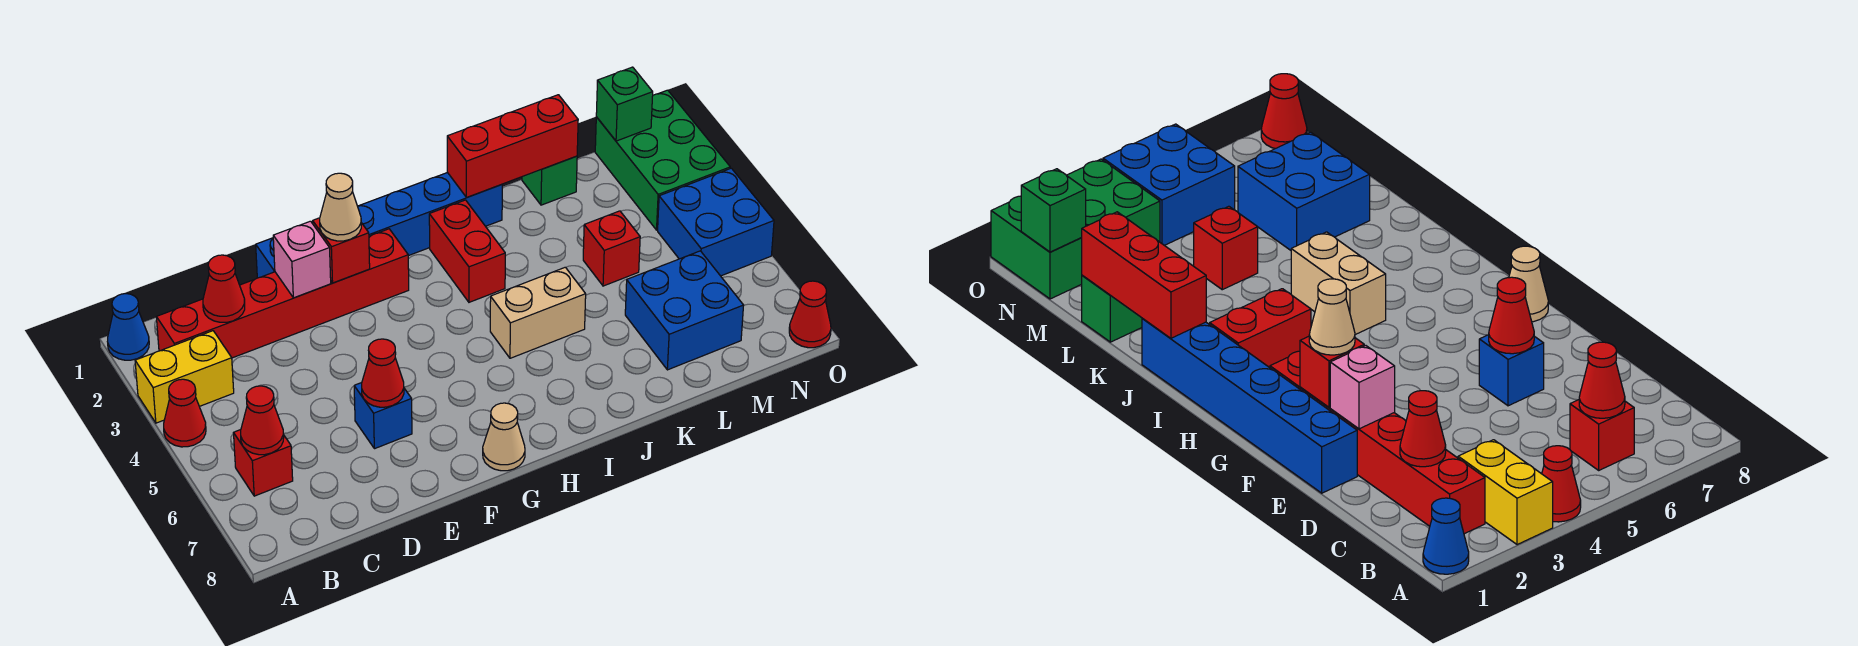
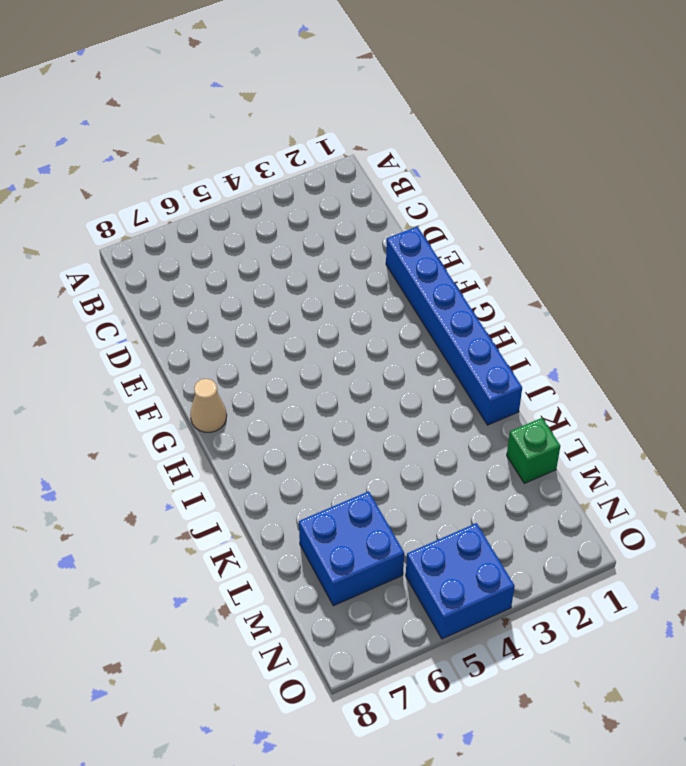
none -> blue 1x1 cone [107,294,149,360]
none -> yellow 1x2 brick [135,331,234,423]
none -> red 1x1 cone [164,379,206,447]

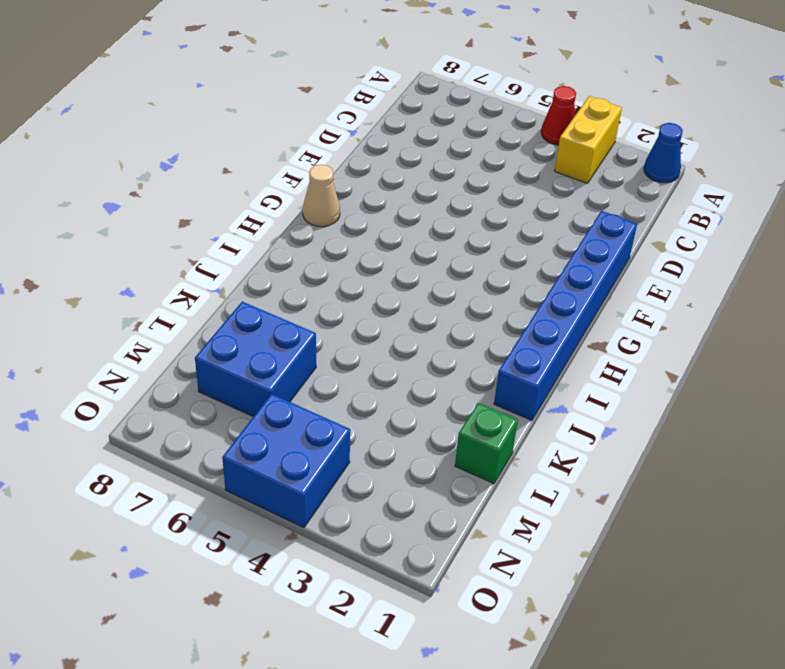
none -> red 1x6 brick [156,229,409,358]
none -> red 1x1 brick [234,430,293,496]
none -> blue 1x1 brick [354,383,412,449]

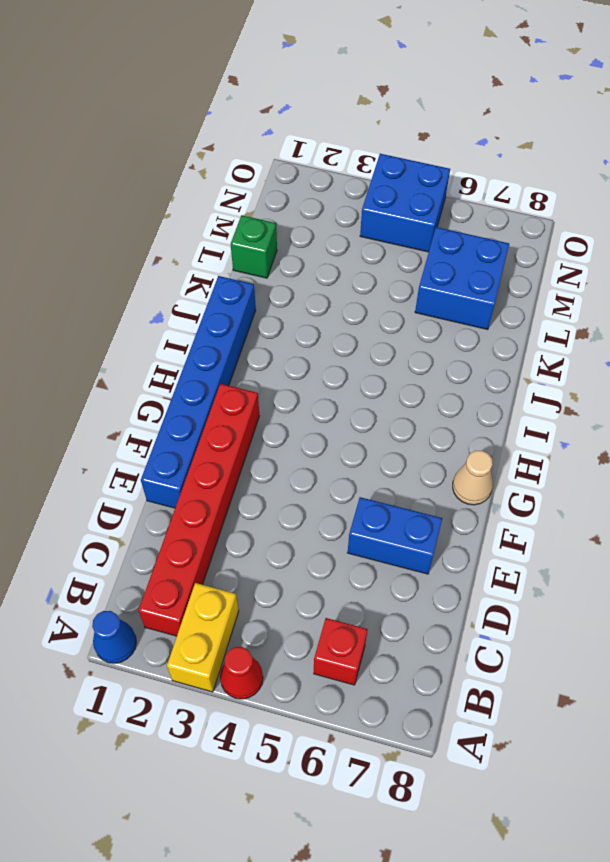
blue 1x2 brick [348,497,442,574] -> blue 1x1 brick [354,383,412,449]
none -> red 1x2 brick [429,200,505,302]
none -> tan 1x2 brick [490,267,586,358]
none -> red 1x1 brick [583,211,640,286]

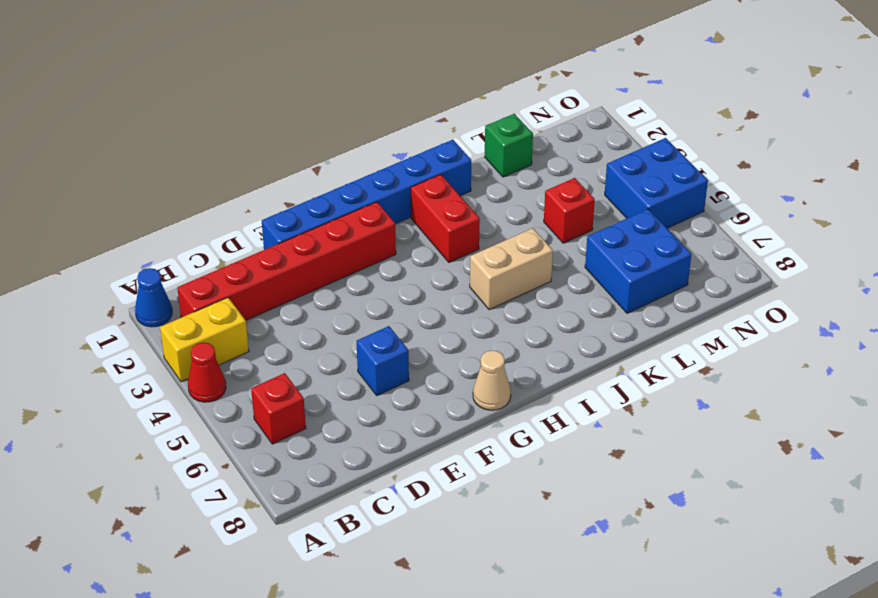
none -> green 2x3 brick [595,90,730,230]
none -> red 1x1 cone [789,281,831,348]
none -> red 1x1 cone [241,386,284,455]

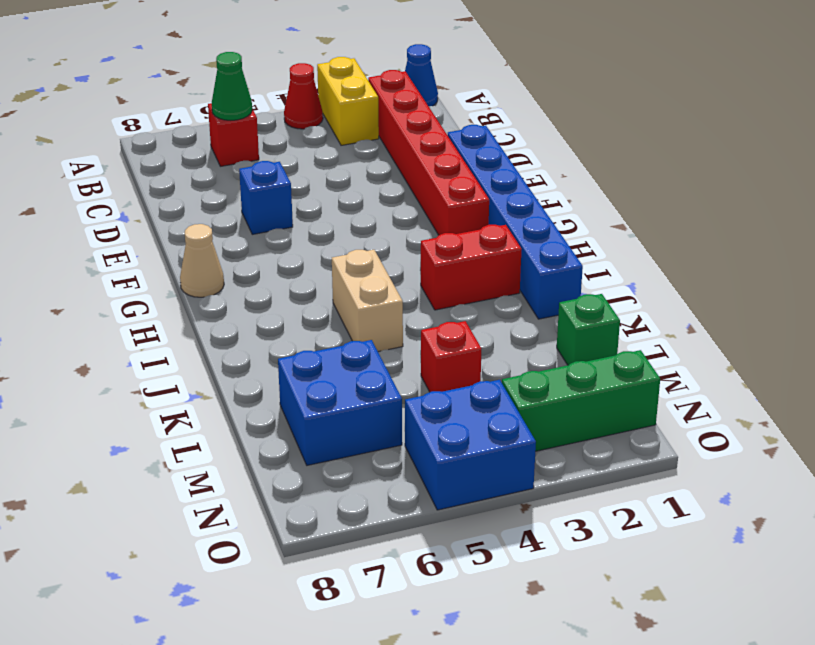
green 1x1 cone [212,52,252,120] -> red 1x1 cone [241,386,284,455]
green 1x3 brick [502,350,660,451] -> green 2x3 brick [595,90,730,230]
none -> red 1x1 cone [789,281,831,348]
none -> red 1x1 cone [203,255,245,322]
none -> pink 1x1 brick [273,221,331,298]

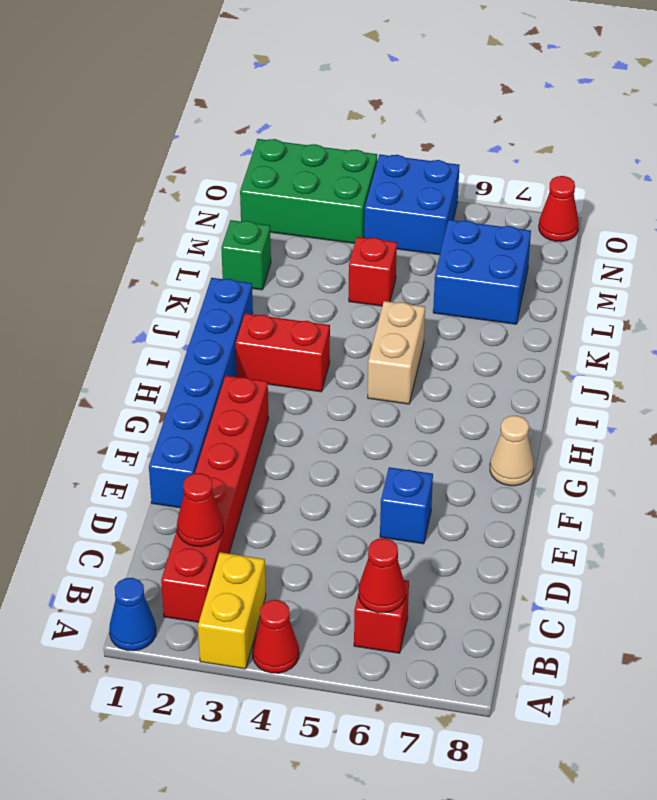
none -> pink 1x1 brick [273,221,331,298]
none -> red 1x1 cone [362,339,404,407]
none -> red 1x1 brick [312,218,370,283]

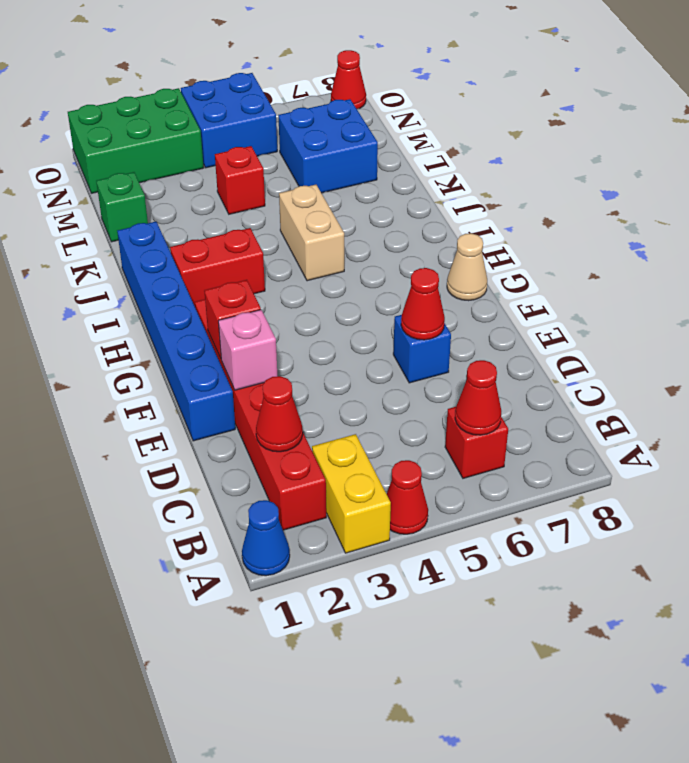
none -> red 1x3 brick [447,95,578,197]
none -> green 1x1 brick [596,67,653,141]
none -> tan 1x1 cone [320,173,361,241]

